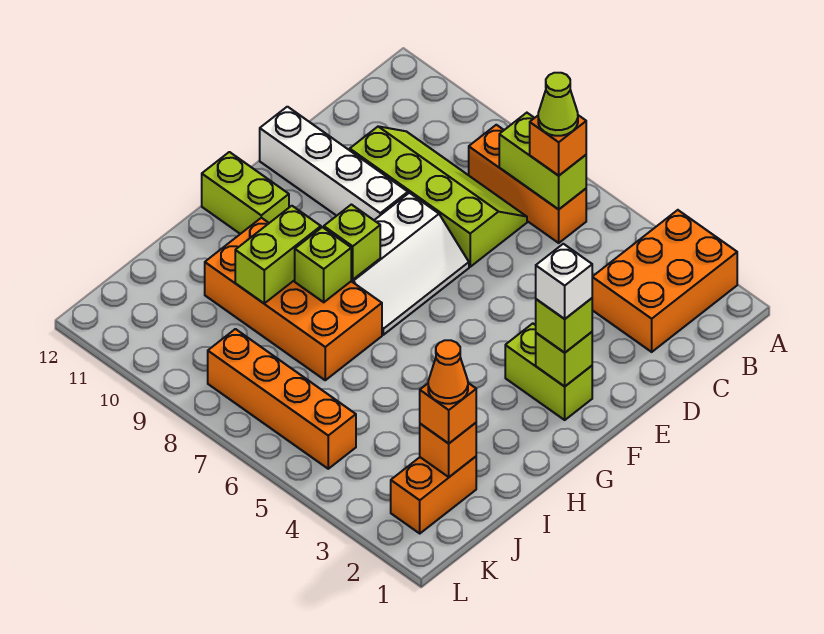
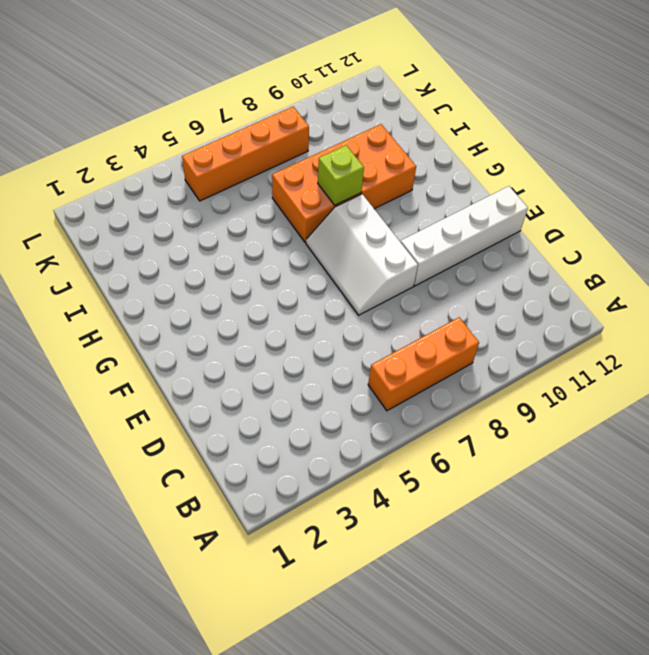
none -> orange 2x3 brick [592,210,737,352]
none -> lime 2x4 slope [350,126,527,267]
none -> lime 1x2 brick [505,324,592,420]

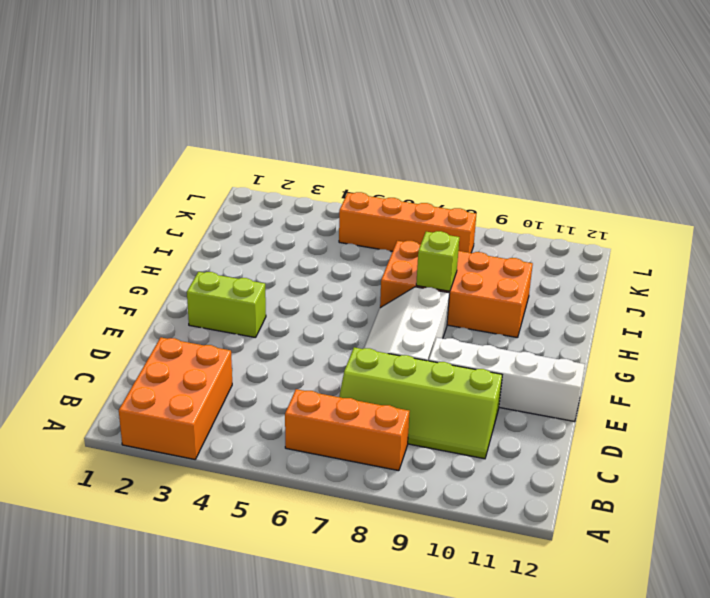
none -> lime 1x2 brick [202,152,289,234]
none -> orange 1x2 brick [391,457,476,533]
none -> lime 1x2 brick [499,113,586,209]

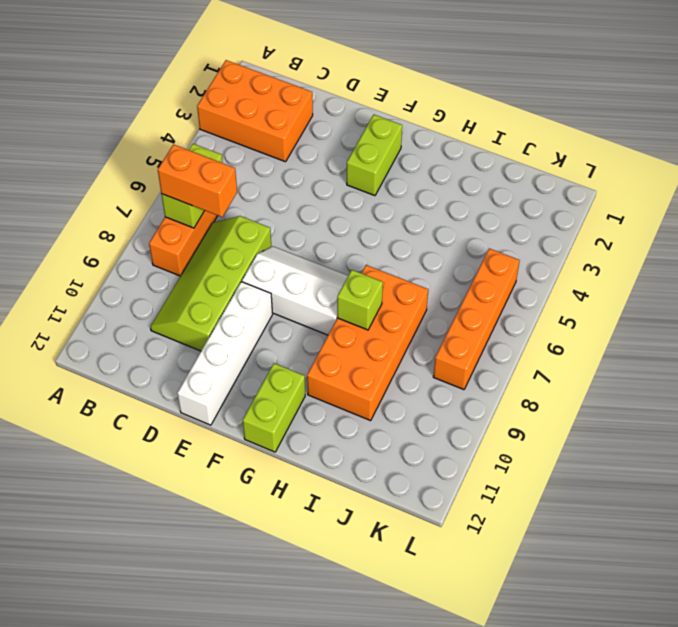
orange 1x2 brick [158,145,237,217] -> orange 1x2 brick moved to [391,457,476,533]
none -> lime 1x1 brick [536,332,592,386]
none -> lime 1x1 brick [324,205,380,280]
none -> lime 1x2 brick [235,206,321,303]

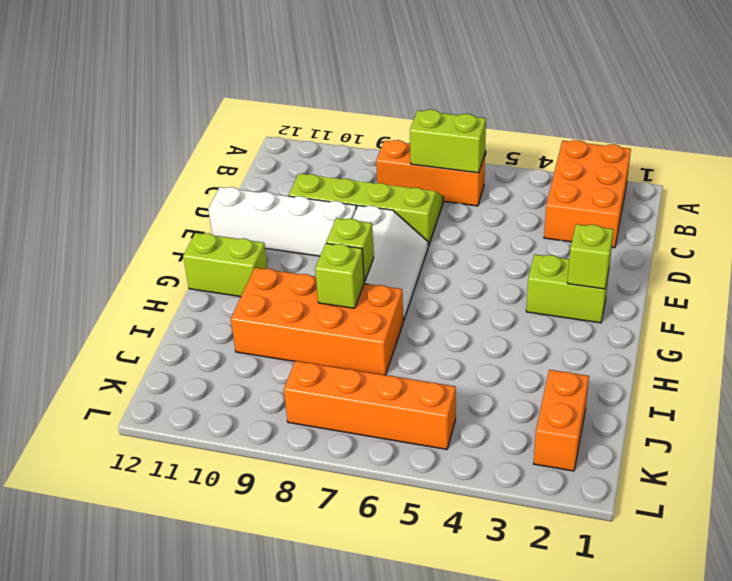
none -> lime 1x2 brick [235,206,321,303]
none -> orange 1x1 brick [420,423,476,477]
none -> orange 1x1 brick [530,115,586,176]

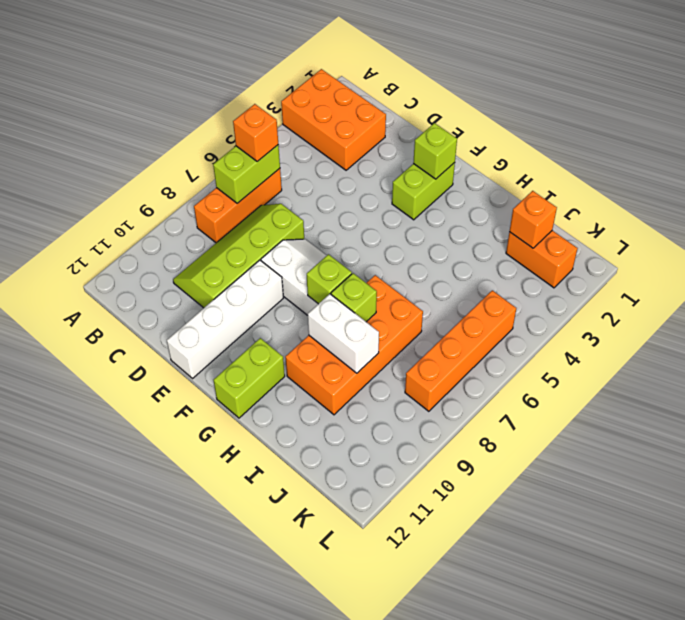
white 1x2 brick [308,294,379,373] -> lime 1x2 brick [235,206,321,303]
none -> lime 1x1 brick [536,298,592,353]
none -> orange 1x1 brick [420,383,476,443]
none -> lime 1x1 cone [538,73,578,136]

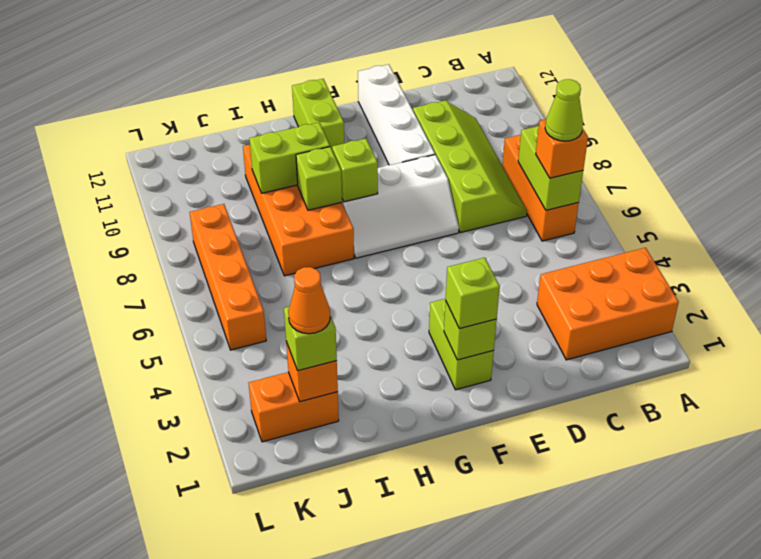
lime 1x1 brick [284,306,337,371] -> orange 1x1 brick [420,383,476,443]
none -> white 1x1 brick [536,244,592,319]

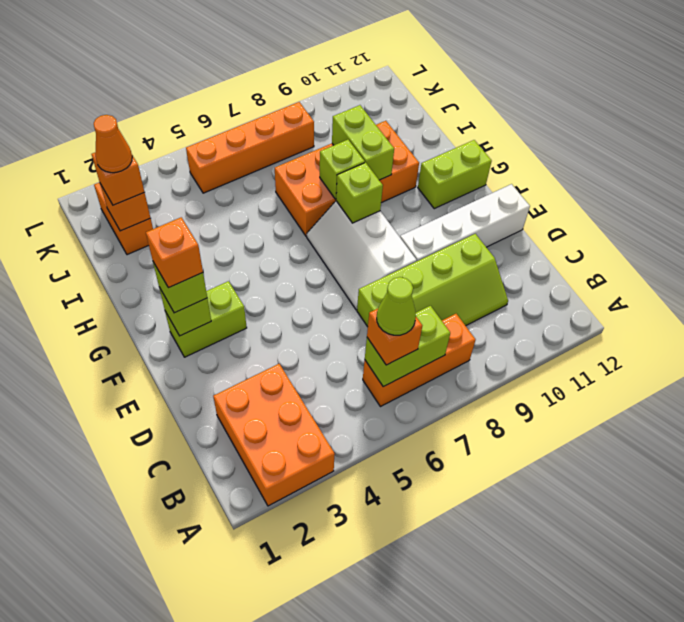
orange 1x1 brick [146,217,203,288] -> white 1x1 brick [536,244,592,319]

